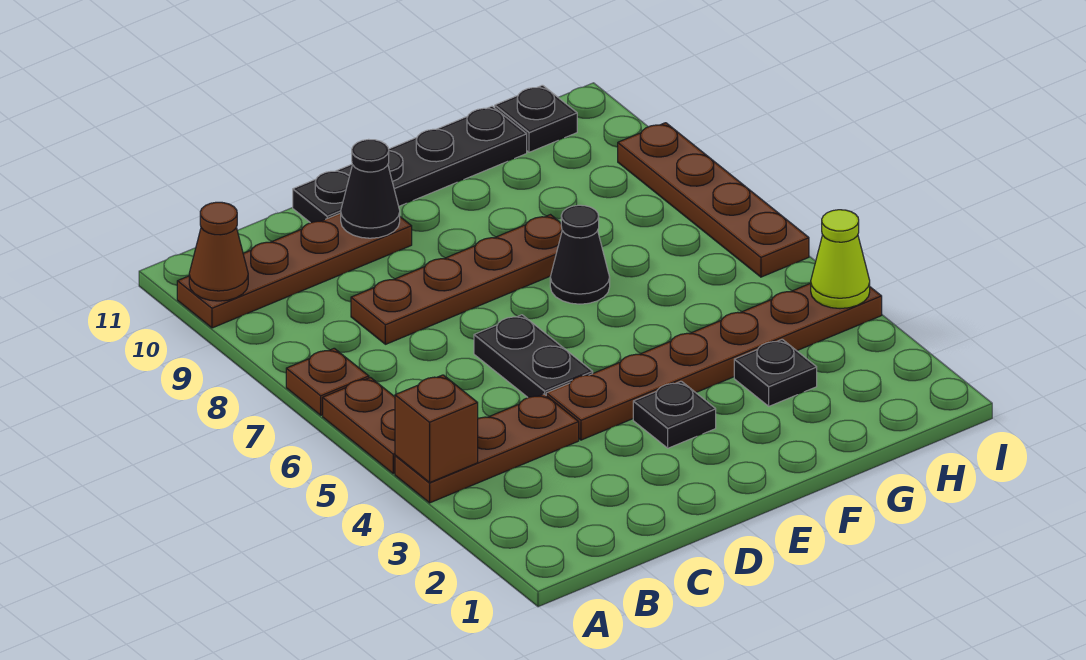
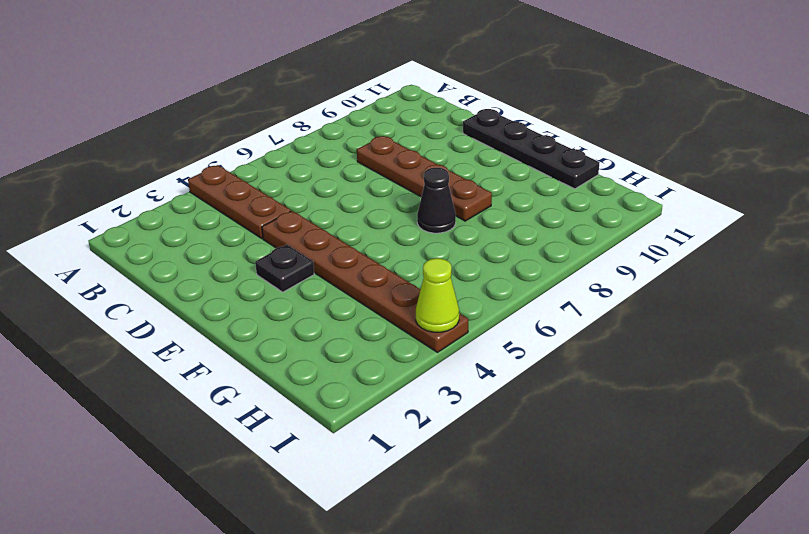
none -> brown 1x2 plate [323,378,395,474]
none -> brown 1x1 plate [286,348,369,415]
none -> brown 1x4 plate [177,213,412,328]

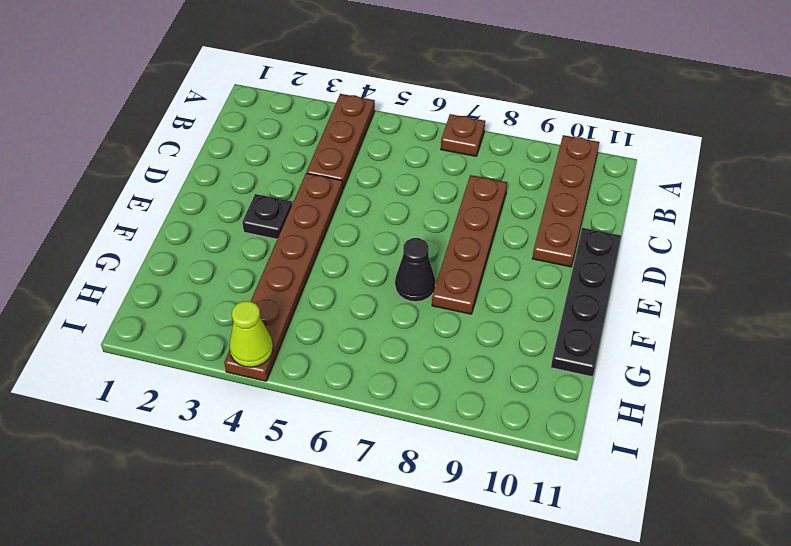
none -> brown 1x2 plate [323,378,395,474]
none -> black 1x2 plate [474,315,593,398]
none -> black 1x1 plate [734,339,817,406]

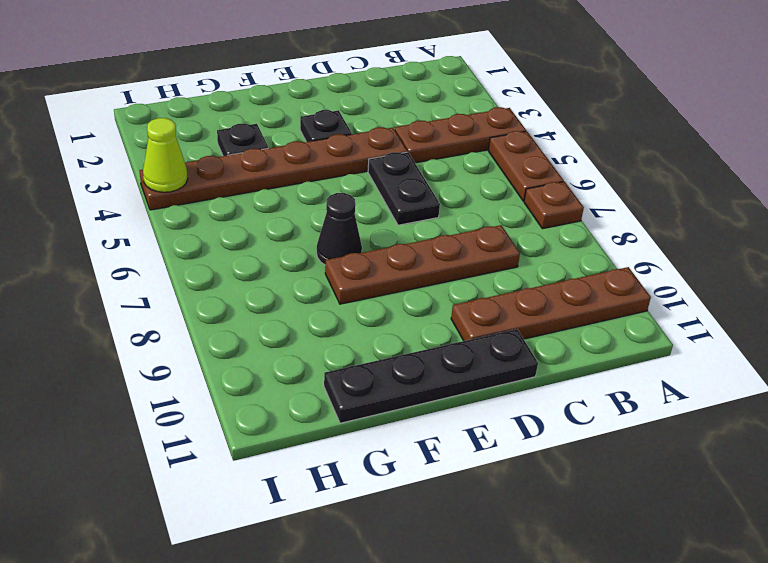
none -> black 1x1 plate [495,85,577,152]
none -> brown 1x4 plate [618,123,809,277]
none -> brown 1x1 brick [395,375,478,482]

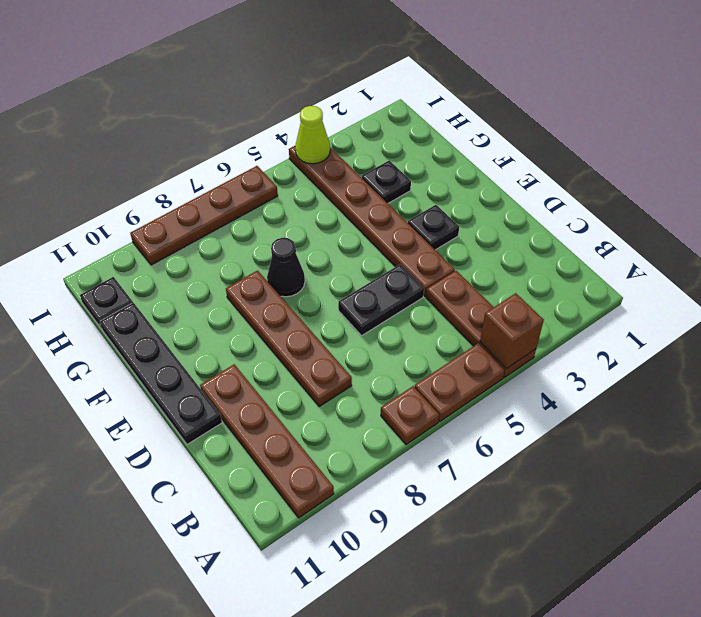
none -> brown 1x1 cone [189,202,248,301]
none -> black 1x1 cone [341,139,400,238]

